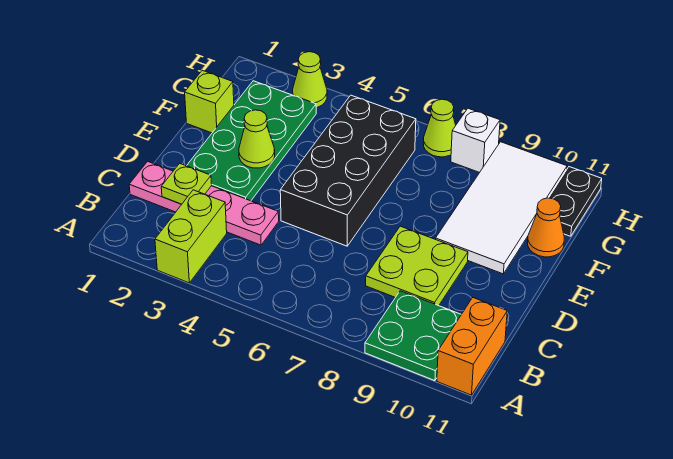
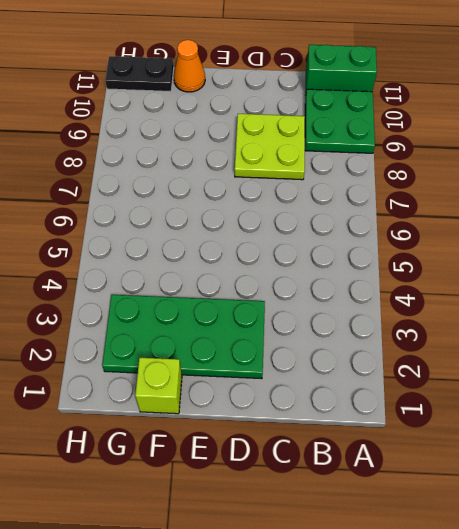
green 1x2 brick [306,45,377,92] -> orange 1x2 brick [437,298,507,395]
none -> lime 1x2 brick [155,190,227,283]
none -> pink 1x4 plate [129,161,279,245]
none -> black 2x4 brick [280,95,416,246]

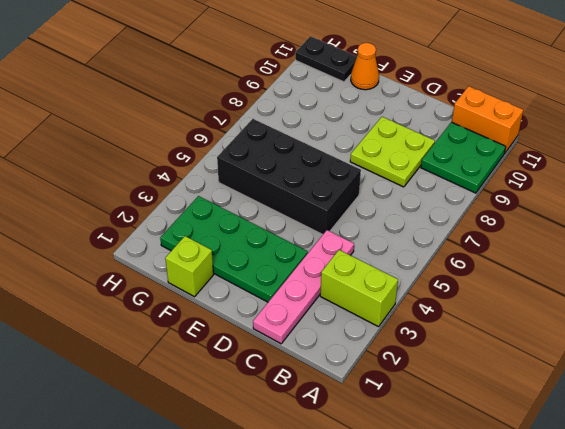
none -> white 2x4 tile [436,142,567,274]
none -> lime 1x1 cone [293,52,327,108]
none -> lime 1x1 cone [423,99,456,157]

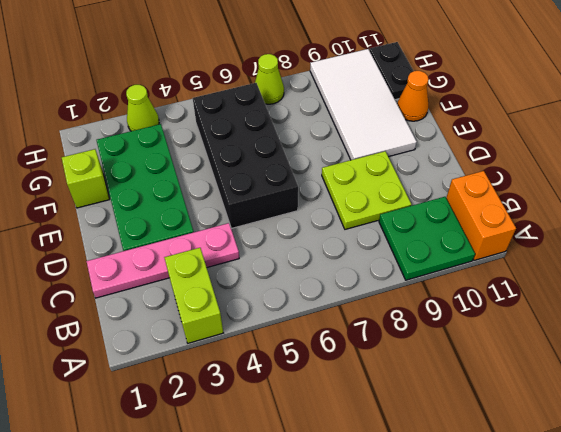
none -> white 1x1 brick [451,108,500,173]
none -> lime 1x1 plate [161,163,212,204]
none -> lime 1x1 cone [239,110,275,168]

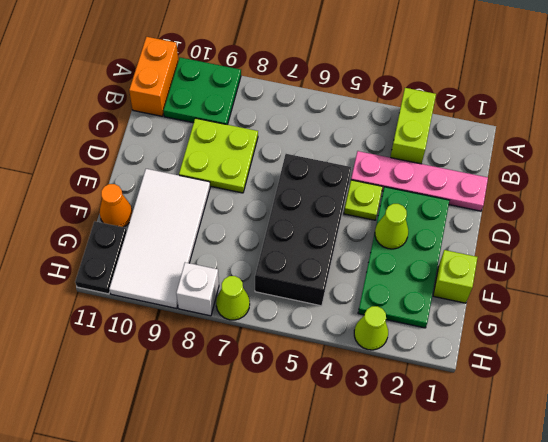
lime 1x1 plate [344,180,382,220] -> lime 1x1 plate moved to [161,163,212,204]

